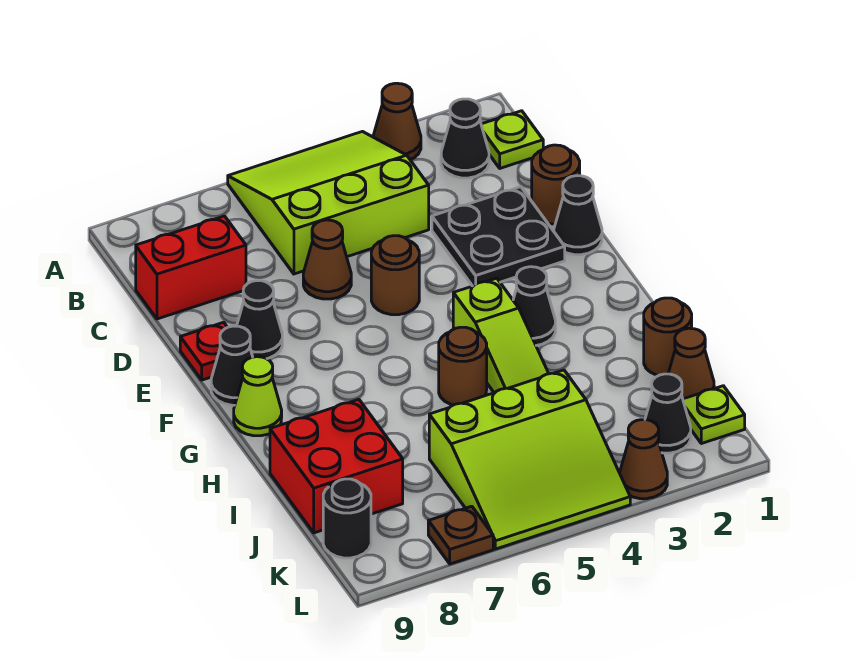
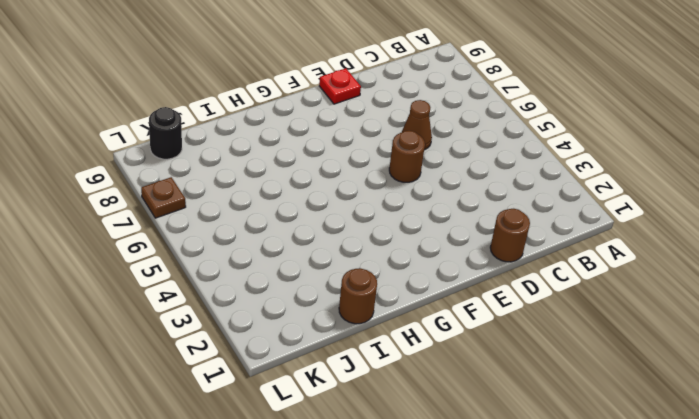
none -> brown 1x1 cone [373,83,421,160]
none -> lime 3x3 slope [228,132,429,274]
none -> lime 1x1 plate [481,111,543,168]

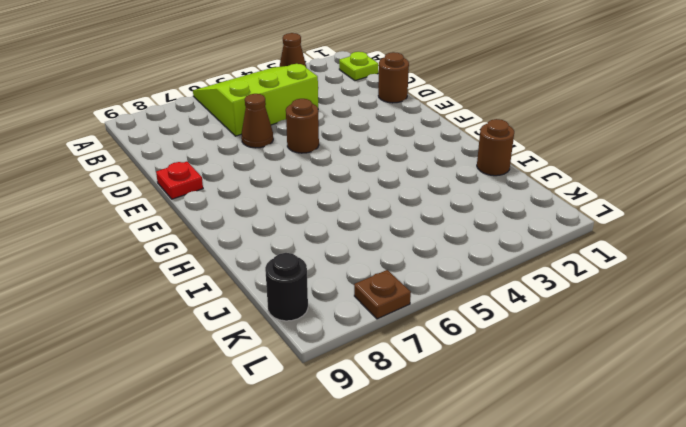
none -> black 1x1 cone [441,99,489,178]
none -> red 1x2 brick [136,216,246,319]
none -> black 2x2 plate [432,187,565,286]

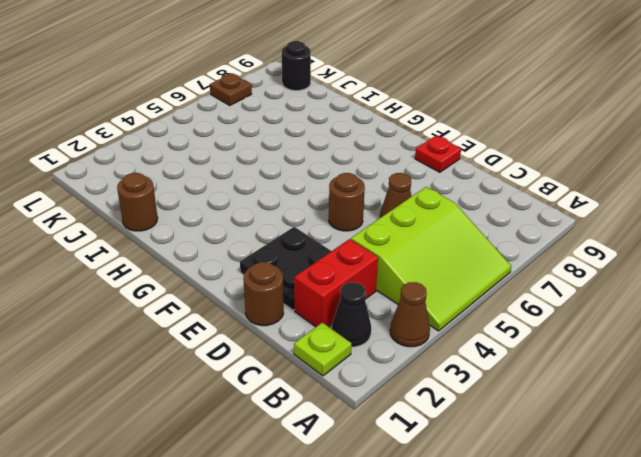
red 1x2 brick [294,239,378,327] -> red 1x2 brick moved to [136,216,246,319]
none -> black 1x1 cone [554,176,602,255]
none -> black 1x1 cone [237,281,282,359]
none -> black 1x1 cone [211,326,253,405]

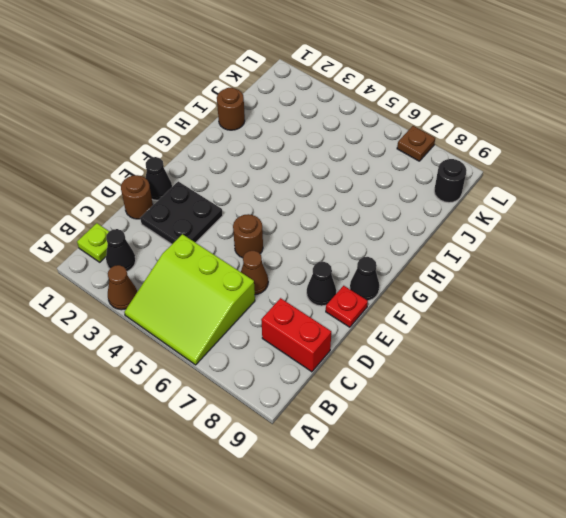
none -> black 1x1 cone [513,267,555,345]
none -> lime 1x3 slope [453,278,549,393]
none -> lime 1x1 cone [234,357,282,436]

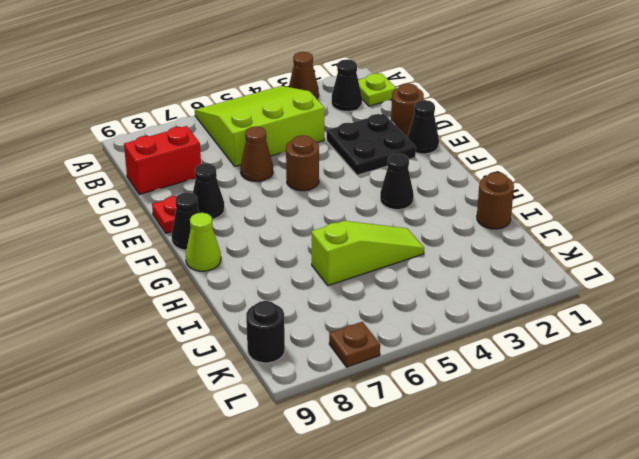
lime 1x3 slope [312,221,424,286] -> lime 1x3 slope turned to [453,278,549,393]
none -> brown 1x1 round brick [439,327,487,405]
none -> red 2x2 brick [270,399,403,533]
none -> brown 1x1 cone [668,328,714,399]

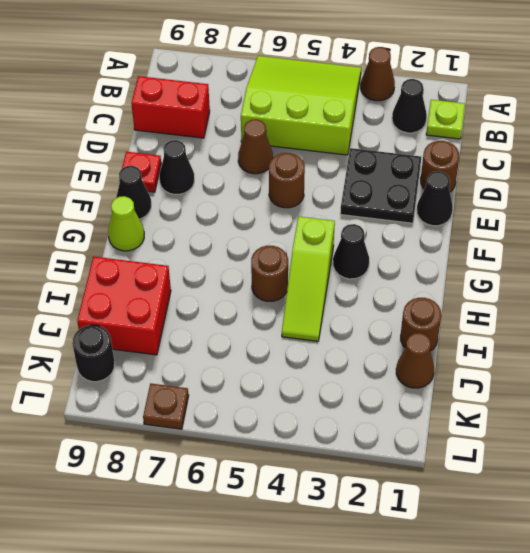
none -> lime 3x3 slope [429,370,630,549]
none -> lime 1x1 plate [683,386,745,444]
none -> black 1x1 cone [645,374,691,453]

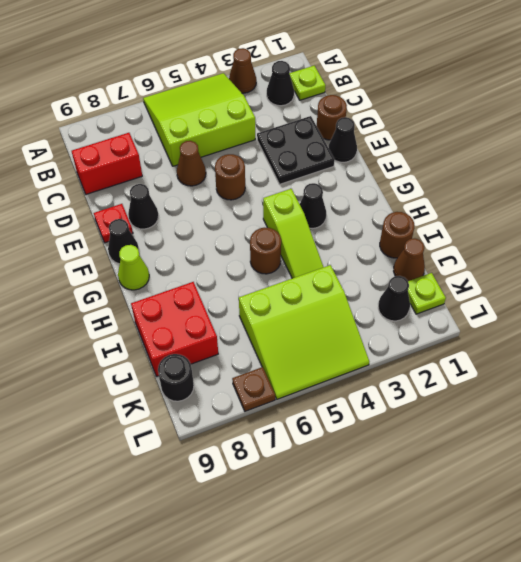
none -> brown 1x1 cone [620,420,667,499]

